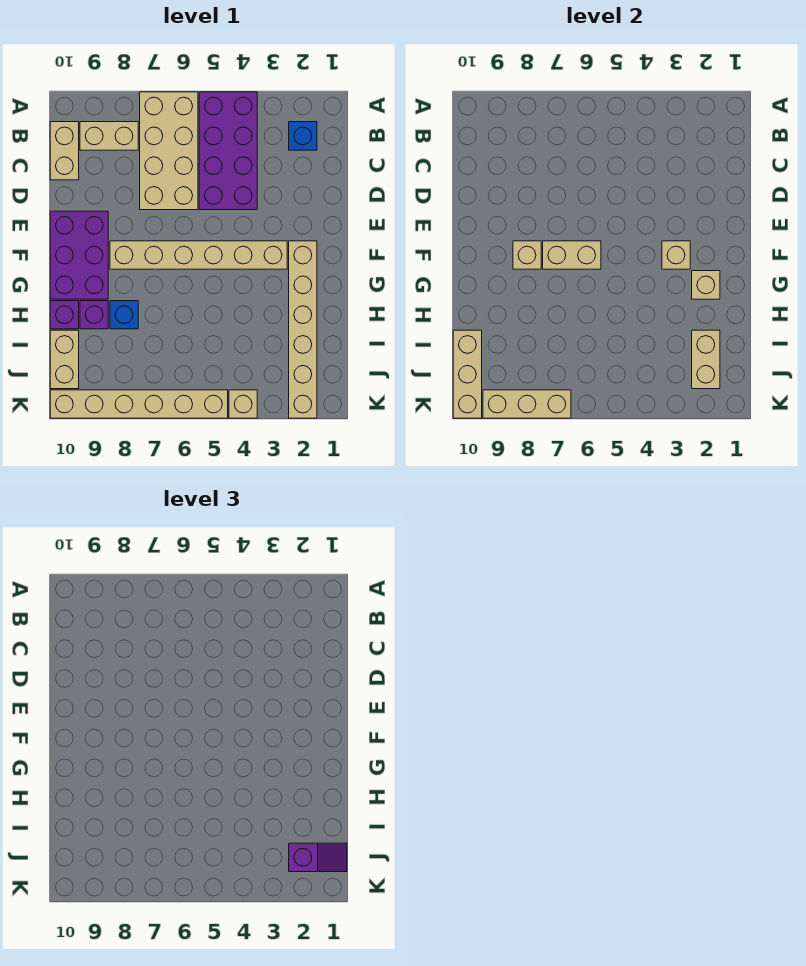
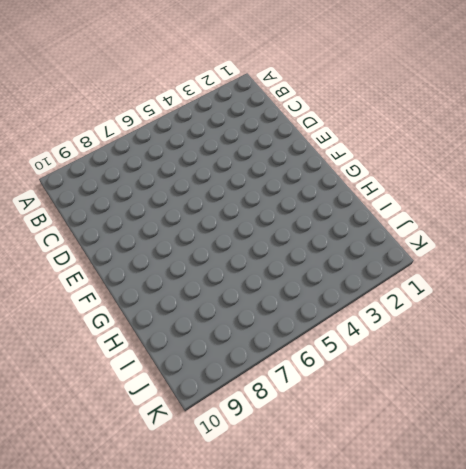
none -> purple 2x4 brick [199,92,257,210]
none -> tan 2x4 brick [140,92,198,210]
none -> blue 1x1 brick [289,122,317,150]

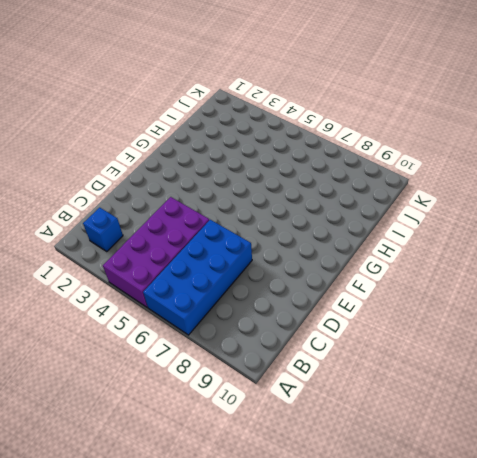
blue 2x4 brick [143,220,252,335] -> tan 2x4 brick [140,92,198,210]
none -> tan 1x2 brick [80,122,138,150]
none -> tan 1x2 brick [50,122,79,180]
none -> purple 2x3 brick [50,211,108,299]

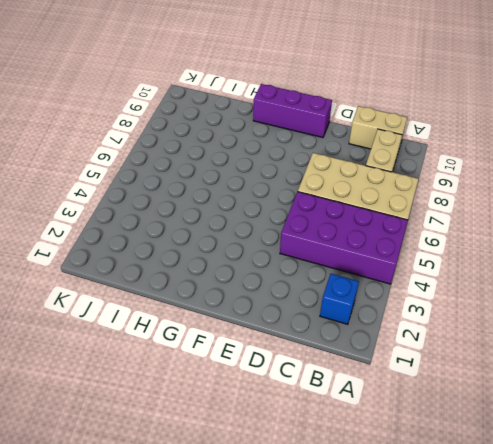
purple 1x3 brick [253,84,332,138] -> purple 2x3 brick [50,211,108,299]
none -> tan 1x6 brick [289,241,317,418]
none -> tan 1x6 brick [110,241,287,269]
none -> blue 1x1 brick [110,301,138,329]

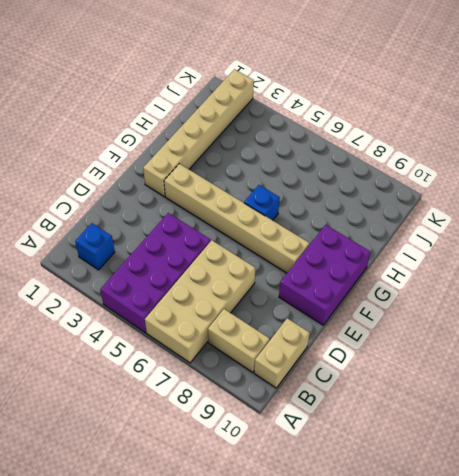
blue 1x1 brick [244,185,280,220] -> blue 1x1 brick moved to [110,301,138,329]
none -> purple 1x1 brick [80,301,108,329]
none -> purple 1x1 brick [50,301,79,329]
none -> tan 1x2 brick [50,330,79,389]

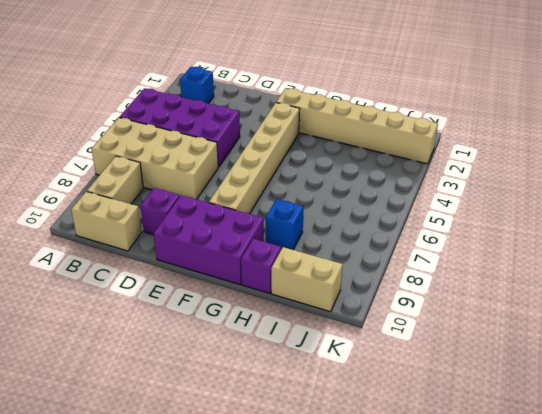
purple 1x1 brick [140,188,180,234] -> purple 1x1 brick moved to [80,301,108,329]
none -> tan 1x1 brick [229,390,257,418]
none -> tan 1x6 brick [50,390,228,418]
none -> tan 1x1 brick [662,241,690,269]

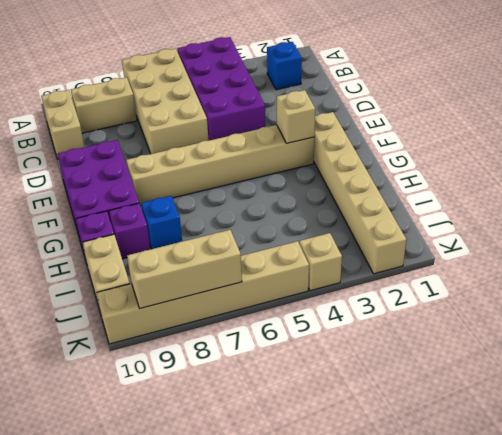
none -> tan 1x2 brick [543,241,601,269]
none -> tan 1x1 brick [513,241,541,269]
none -> tan 1x1 brick [692,271,720,299]

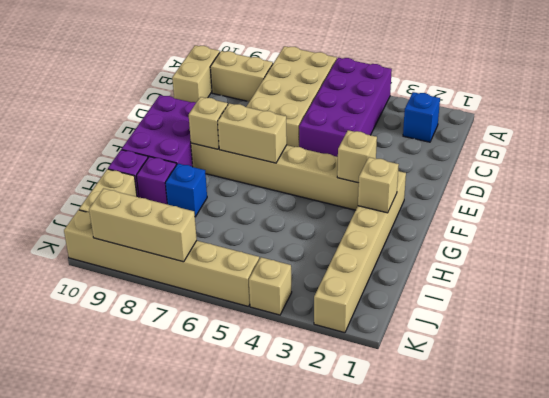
none -> tan 1x2 brick [692,330,720,389]
none -> tan 1x3 brick [453,330,482,418]
none -> purple 1x2 slope [289,843,347,872]

